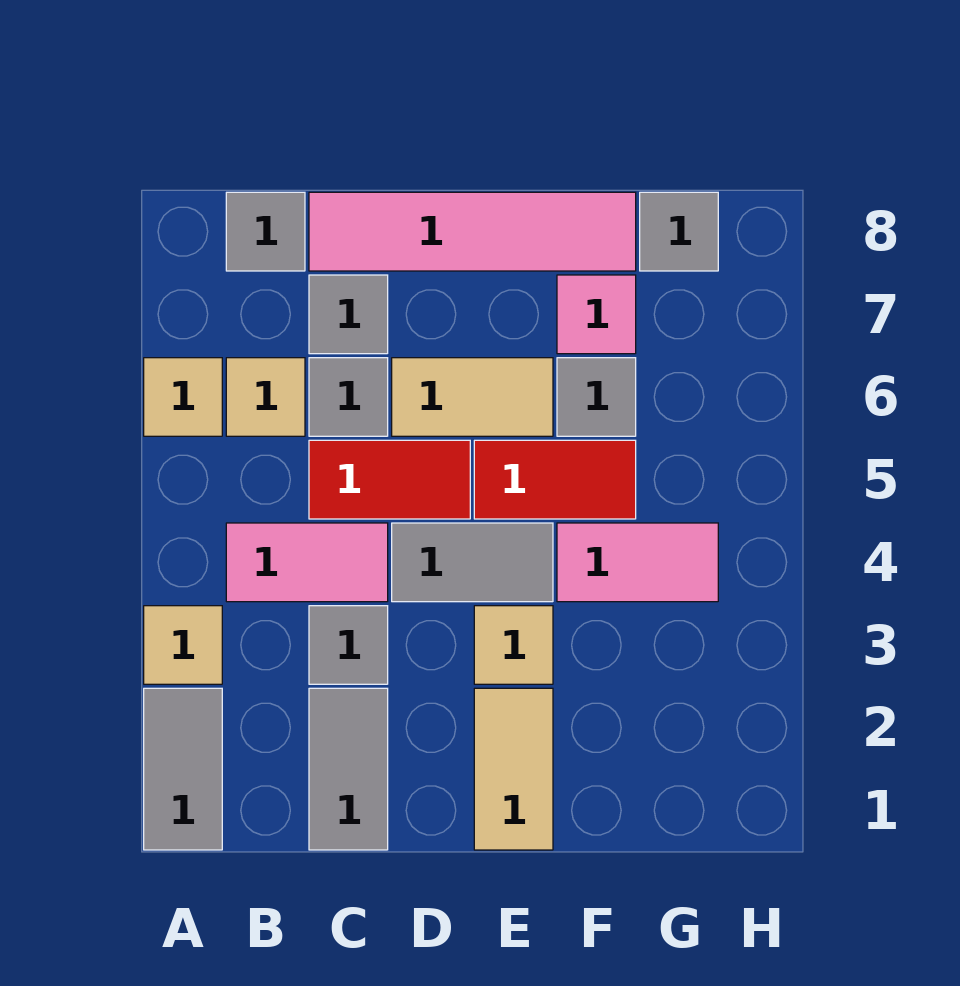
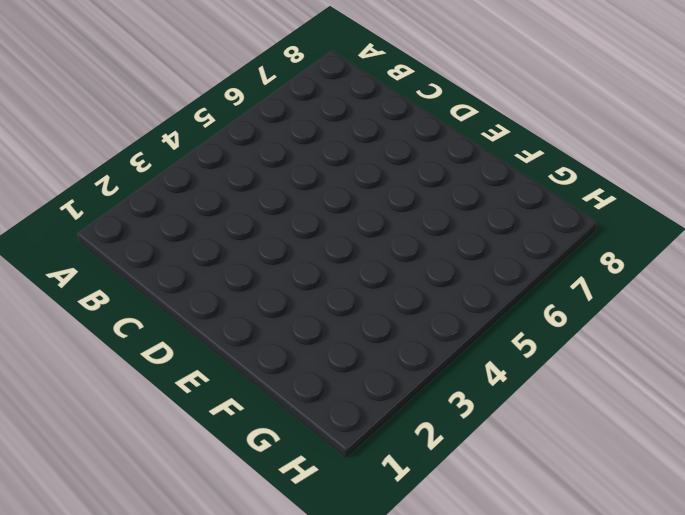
none -> grey 1x2 tile [144,688,222,850]
none -> tan 1x1 tile [144,606,222,684]
none -> tan 1x1 tile [144,358,222,436]

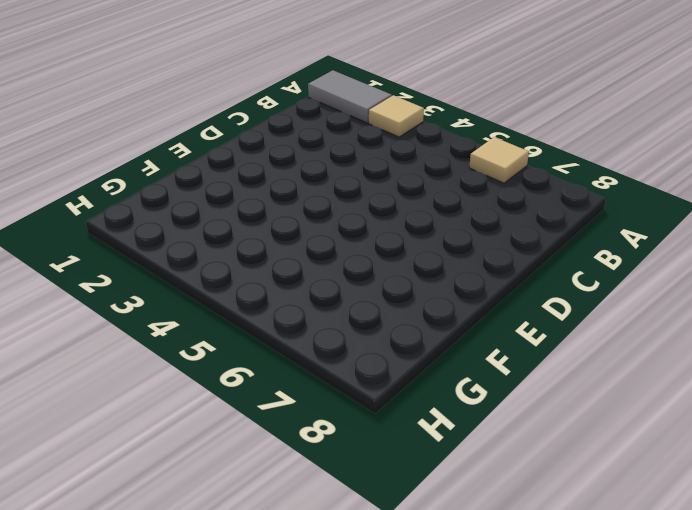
none -> pink 1x2 tile [226,523,388,602]
none -> tan 1x1 tile [226,358,305,436]
none -> grey 1x1 tile [226,192,305,271]

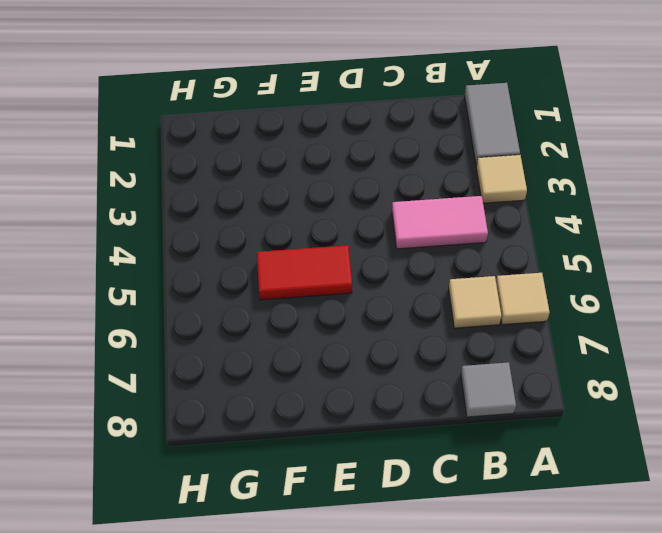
none -> grey 1x2 tile [309,688,388,850]
none -> grey 1x1 tile [309,606,388,684]
none -> red 1x2 tile [309,440,470,519]

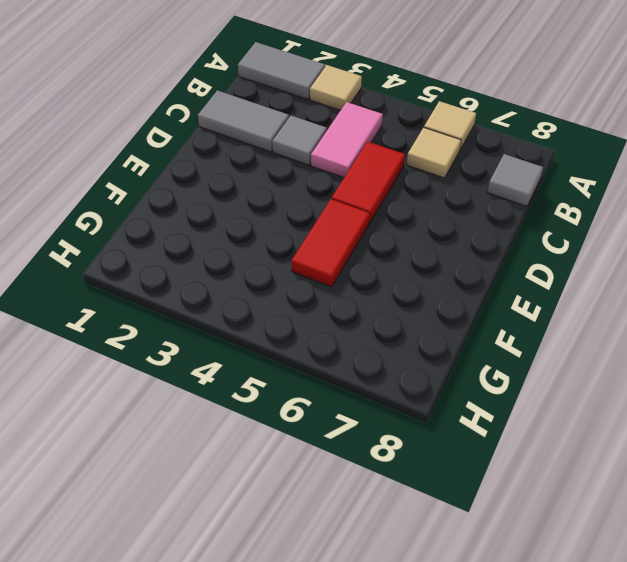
none -> grey 1x1 tile [309,358,388,436]
none -> grey 1x1 tile [309,275,388,354]
none -> pink 1x4 tile [309,192,636,271]

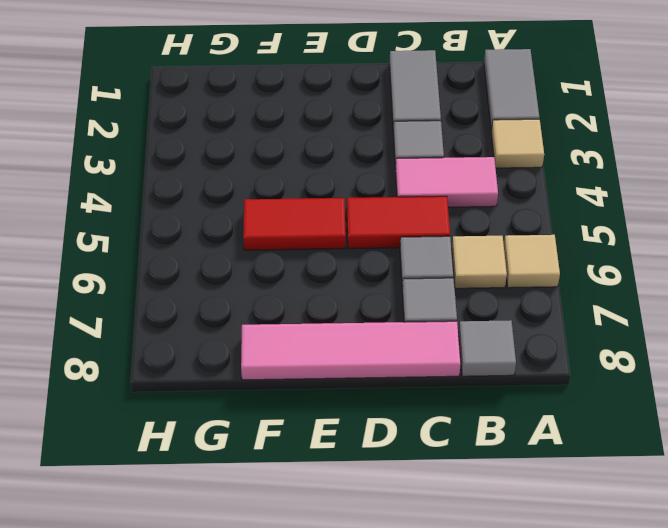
none -> grey 1x2 tile [392,523,553,602]
none -> tan 1x2 tile [392,358,553,436]
none -> tan 1x2 tile [474,688,553,850]

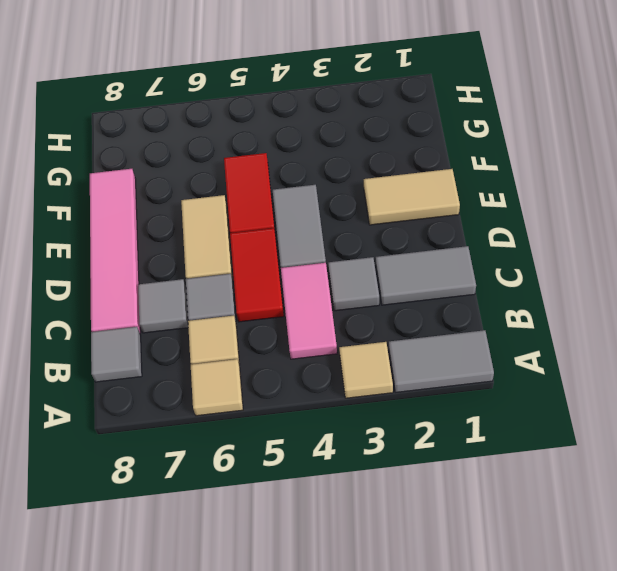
none -> tan 1x1 tile [474,606,553,684]
none -> pink 1x2 tile [557,523,718,602]
none -> grey 1x1 tile [557,358,636,436]

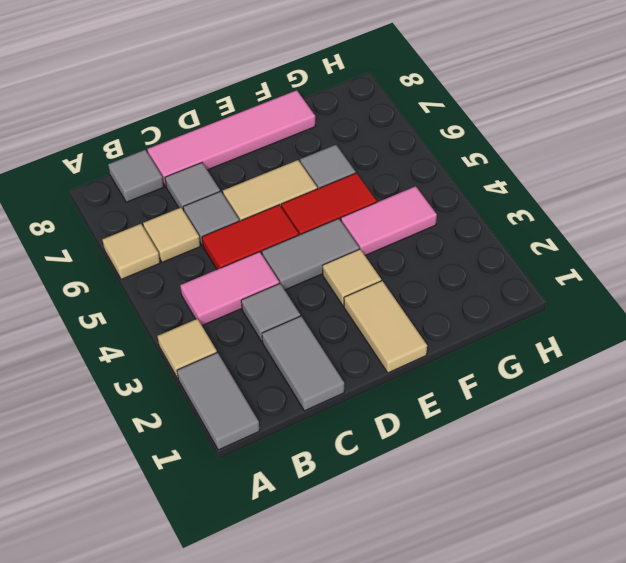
none -> pink 1x1 tile [557,275,636,354]
none -> grey 1x1 tile [640,192,718,271]

